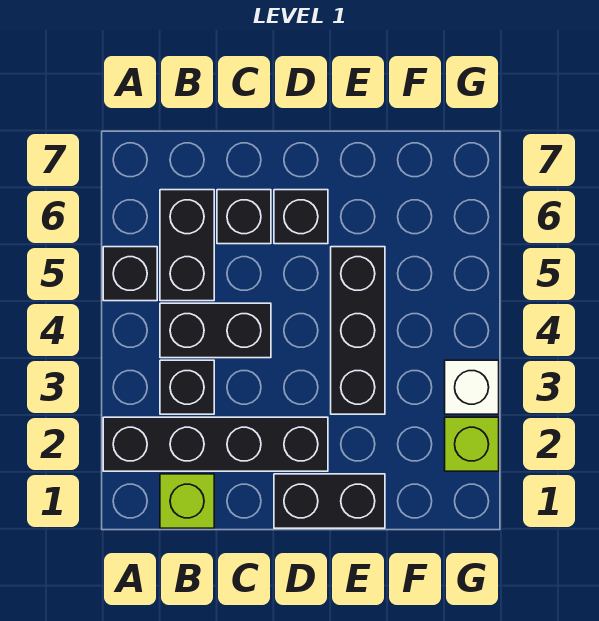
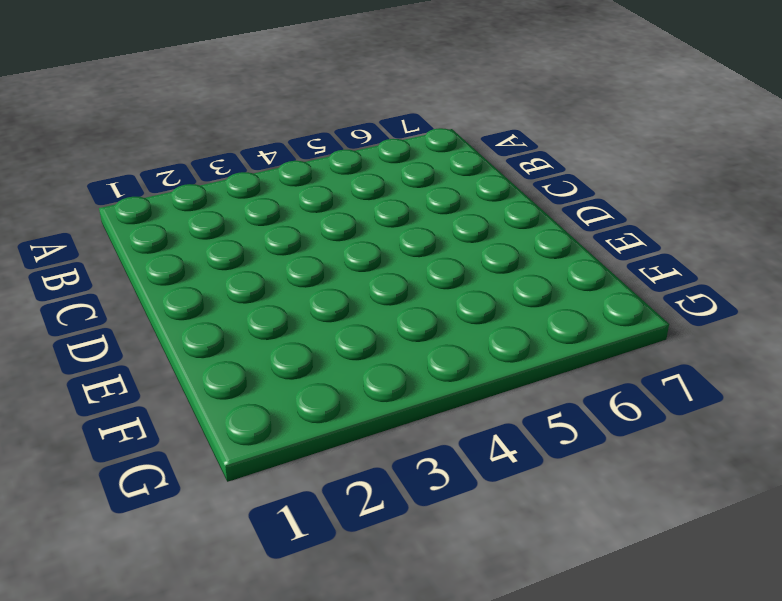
none -> black 1x4 brick [103,417,328,471]
none -> black 1x1 brick [103,247,157,301]
none -> lime 1x1 brick [160,474,214,528]

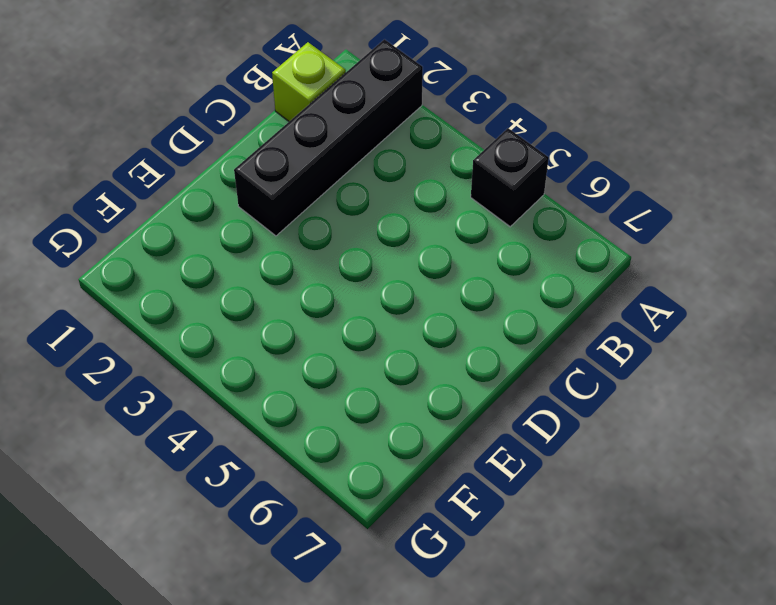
none -> black 1x1 brick [160,360,214,414]
none -> black 1x2 brick [160,303,271,358]
none -> black 1x2 brick [160,190,214,301]

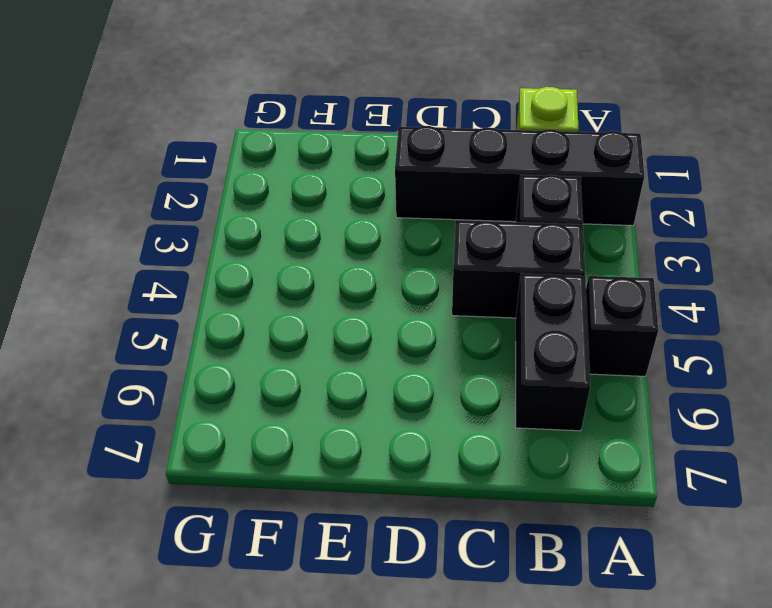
none -> black 1x1 brick [217,190,271,244]
none -> black 1x2 brick [274,474,385,528]
none -> black 1x1 brick [274,190,328,244]

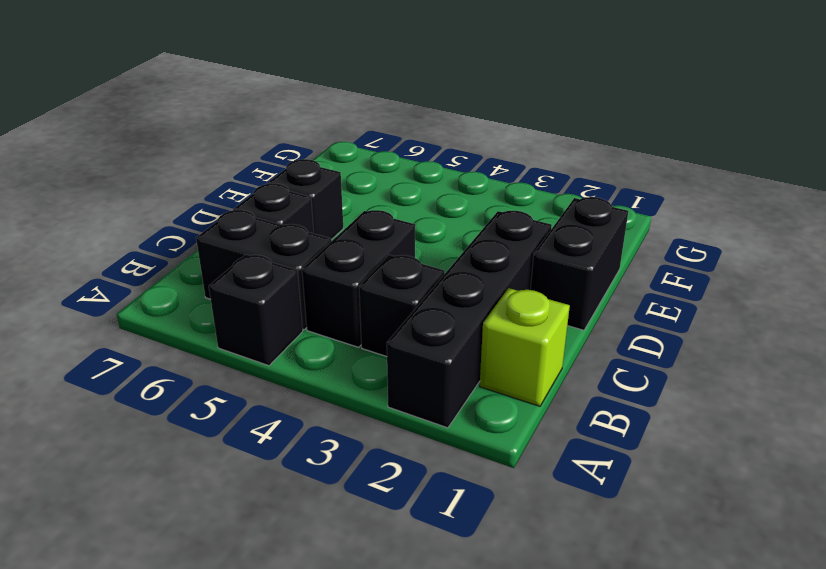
none -> black 1x3 brick [331,247,385,414]
none -> lime 1x1 brick [445,417,499,471]
none -> white 1x1 brick [445,360,499,414]

